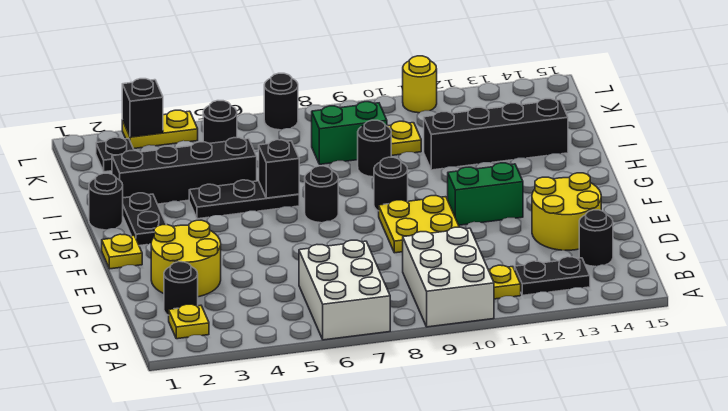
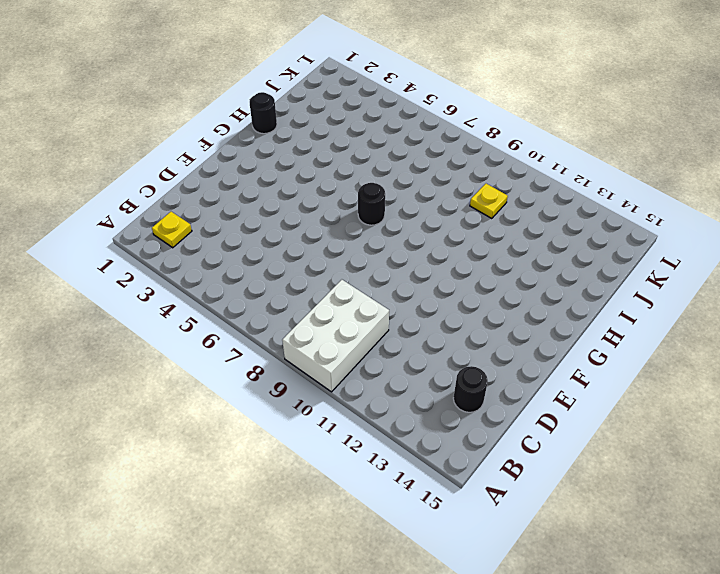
none -> white 2x3 brick [299,240,390,340]
none -> yellow 1x1 plate [489,265,521,299]
none -> black 1x2 plate [515,257,590,295]

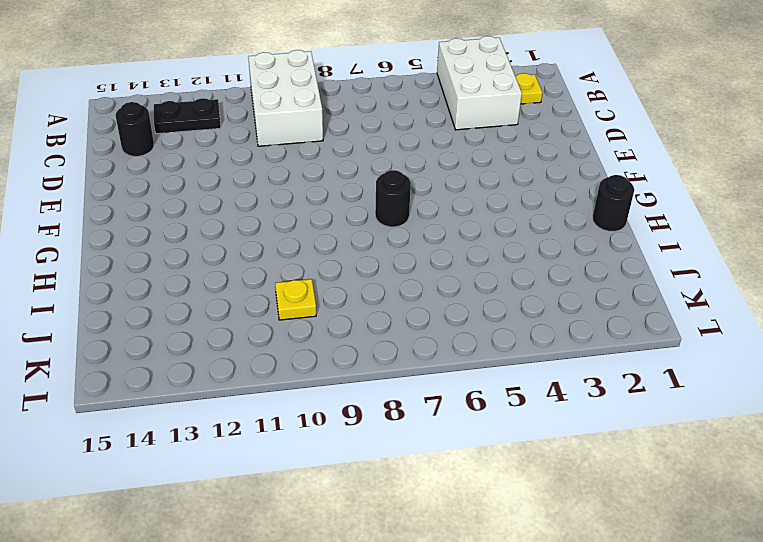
white 2x3 brick [437,36,522,130] -> white 2x3 brick moved to [299,240,390,340]
none -> yellow 1x1 plate [489,265,521,299]
none -> black 1x1 round brick [164,262,198,315]
none -> yellow 2x2 round brick [151,220,221,297]

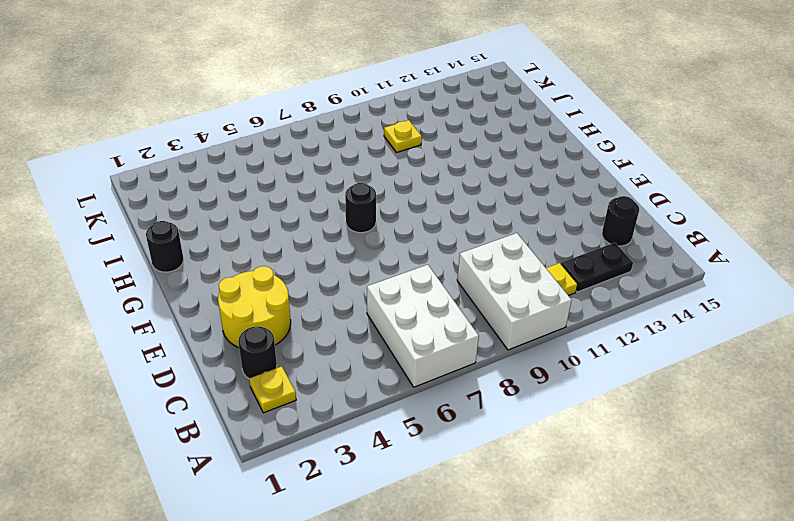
none -> yellow 2x2 round brick [532,173,601,250]
none -> yellow 2x2 plate [379,196,459,253]
none -> yellow 1x1 plate [102,234,142,269]

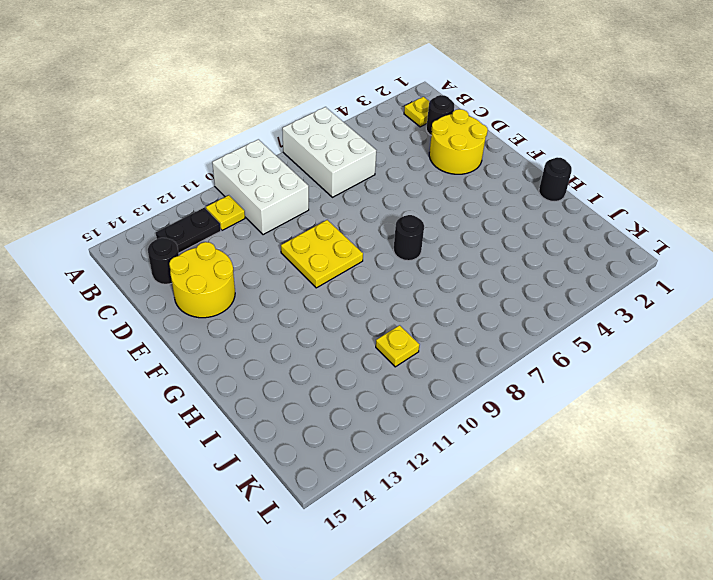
none -> yellow 1x1 plate [102,234,142,269]
none -> green 1x2 brick [448,163,523,225]
none -> black 1x2 plate [123,193,166,246]

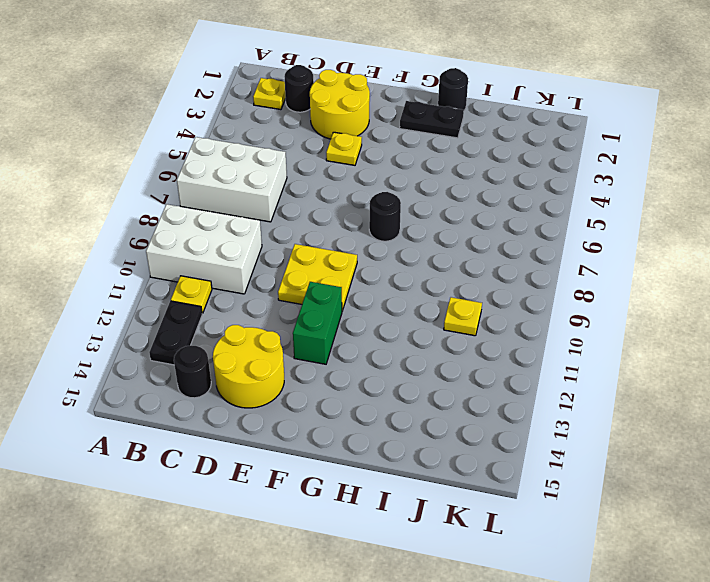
yellow 1x1 plate [326,132,362,165] -> yellow 1x1 plate moved to [102,234,142,269]
none -> black 1x1 round brick [374,157,408,211]
none -> black 1x3 plate [189,180,299,219]
none -> black 1x4 brick [112,138,257,204]

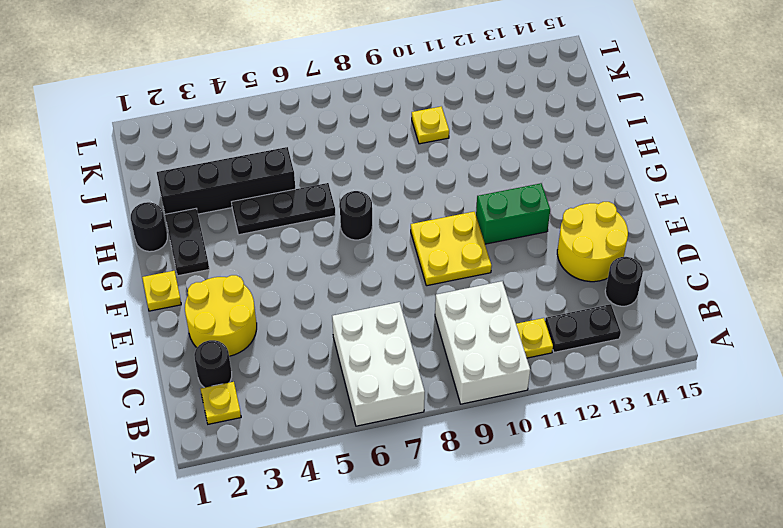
none -> black 1x1 round brick [374,157,408,211]
none -> black 1x1 round brick [358,120,391,177]
none -> black 1x4 brick [424,99,568,170]

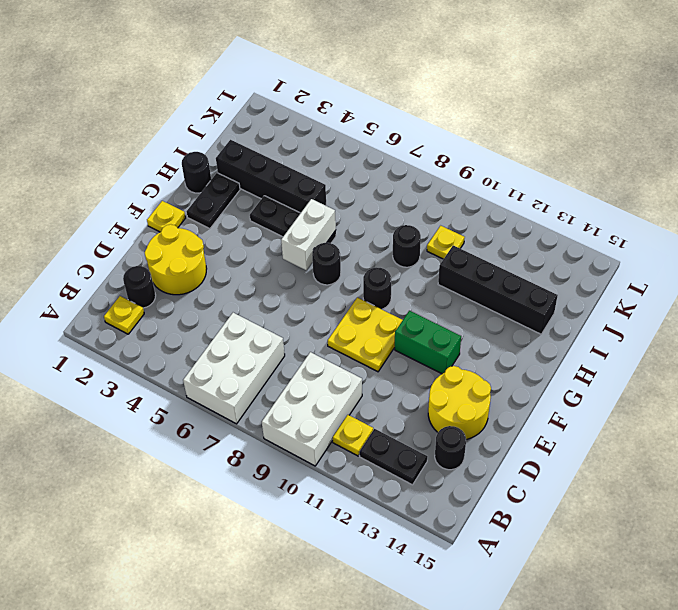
white 1x2 brick [281,199,336,270] -> black 1x1 brick [259,140,299,198]
none -> green 1x2 brick [312,102,387,164]
none -> black 1x1 plate [96,137,134,172]
none -> black 1x1 round brick [203,101,237,144]

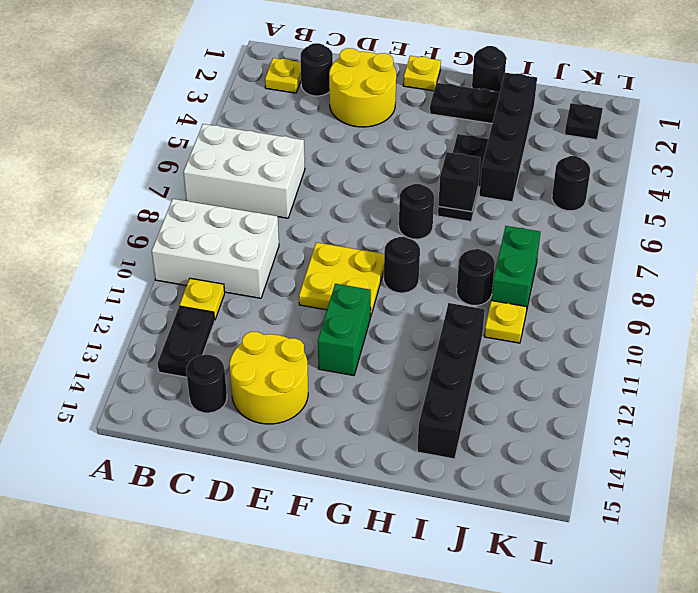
none -> yellow 1x2 plate [122,110,198,149]
none -> black 1x1 round brick [264,73,298,130]
none -> yellow 1x1 round brick [403,56,437,113]

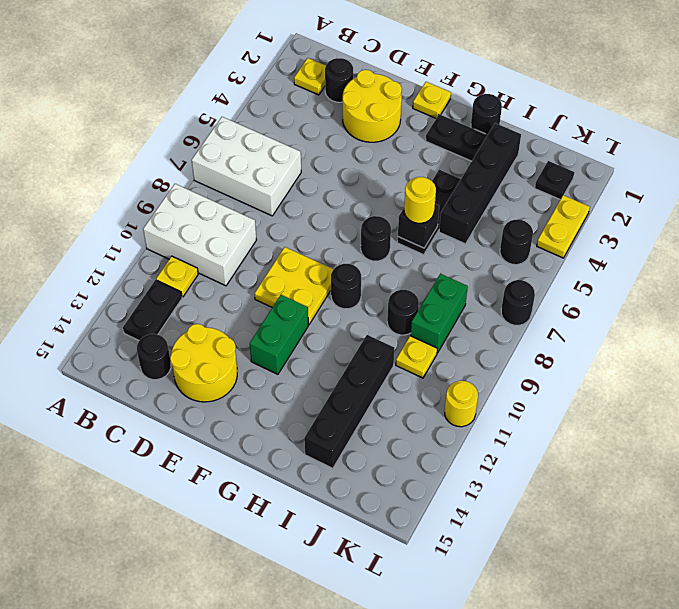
yellow 1x1 round brick [404,177,436,223] -> none
none -> black 1x1 brick [122,79,163,137]

